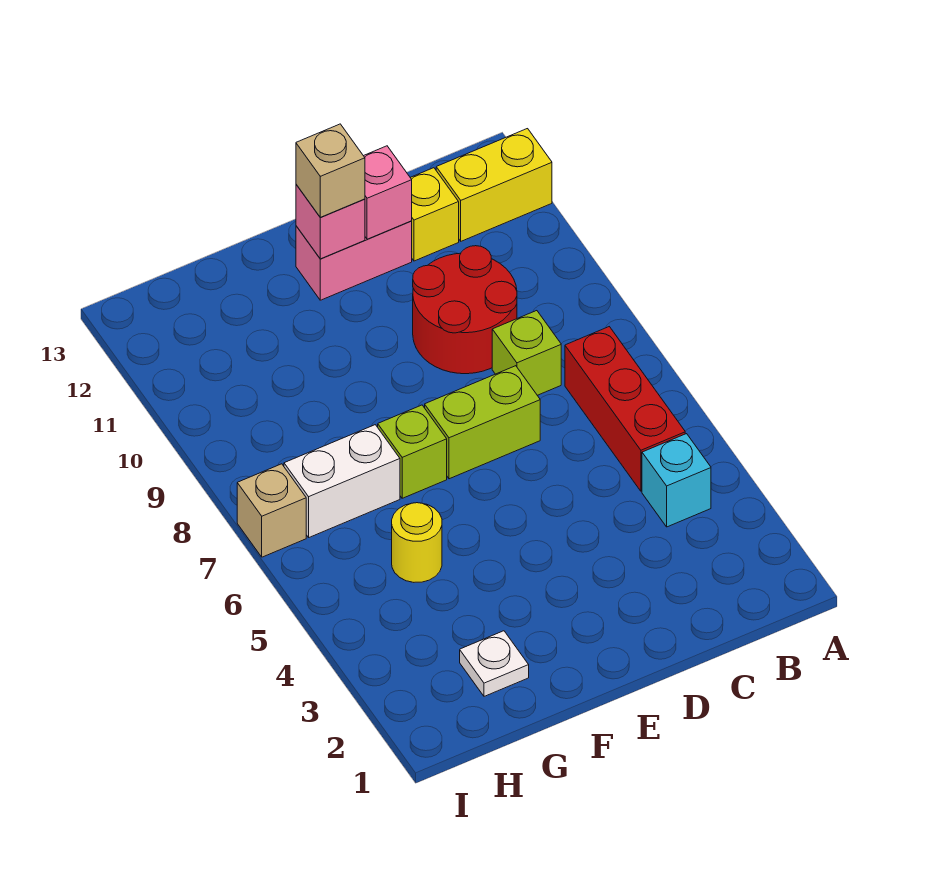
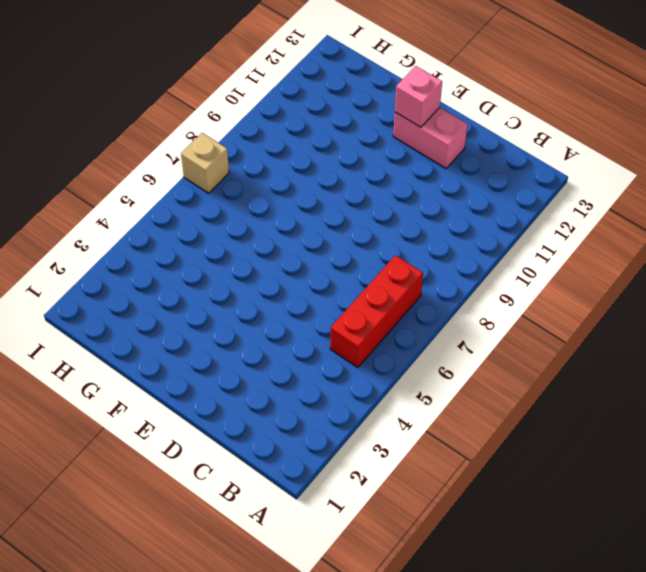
none -> yellow 1x2 brick [436,129,552,241]
none -> cyan 1x1 brick [642,434,711,527]
none -> lime 1x1 brick [492,311,561,395]

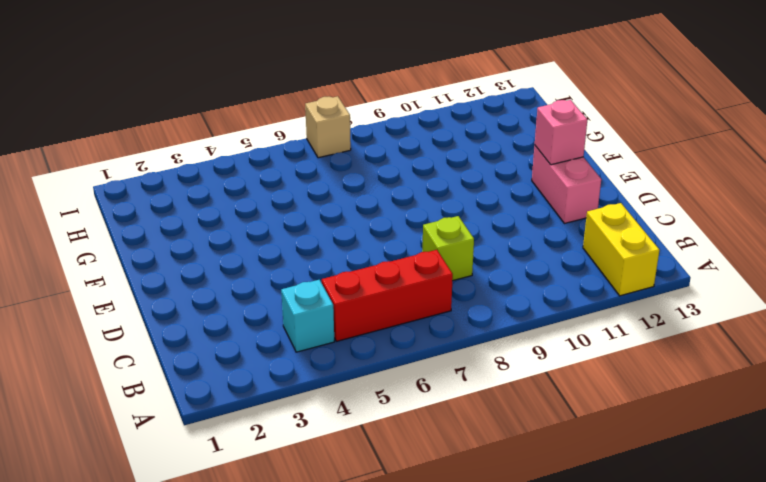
none -> red 2x2 round brick [413,246,517,374]
none -> yellow 1x1 brick [410,168,459,261]
none -> lime 1x2 brick [425,366,540,479]

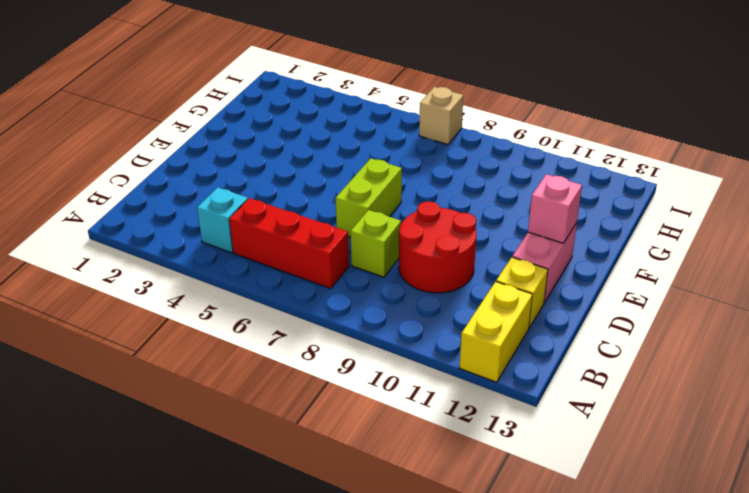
none -> lime 1x1 brick [378,405,447,498]
none -> white 1x1 plate [460,631,529,696]
none -> yellow 1x1 round brick [392,503,442,582]

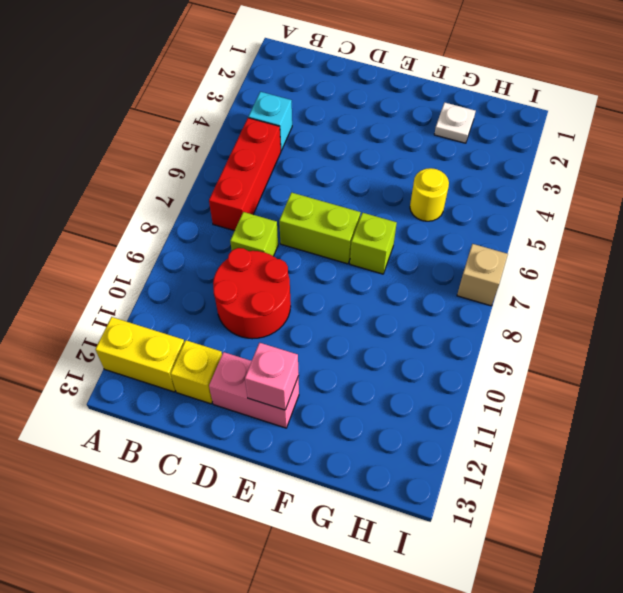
none -> white 1x2 brick [284,425,400,537]
none -> pink 1x1 brick [364,146,412,239]
none -> tan 1x1 brick [296,124,365,218]

